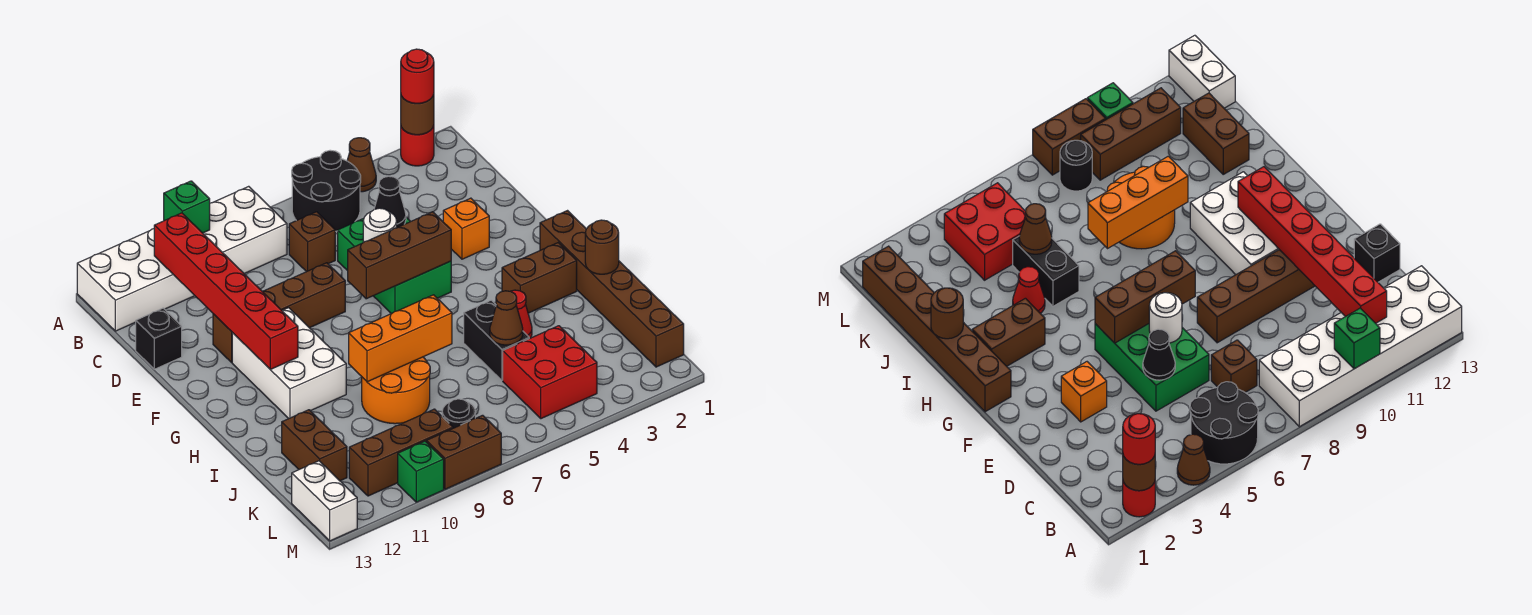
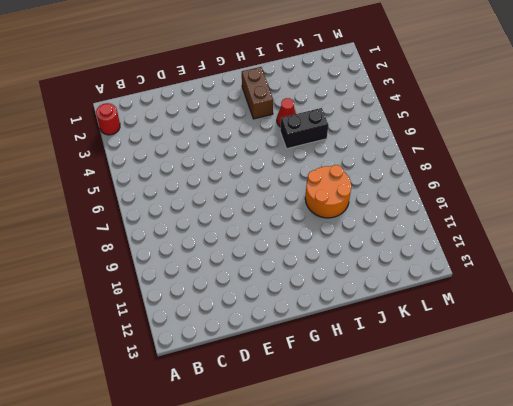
none -> brown 1x1 cone [347,138,376,192]
none -> black 2x2 round brick [292,150,361,231]
none -> white 2x6 brick [77,186,287,331]
none -> brown 1x1 brick [289,212,335,272]

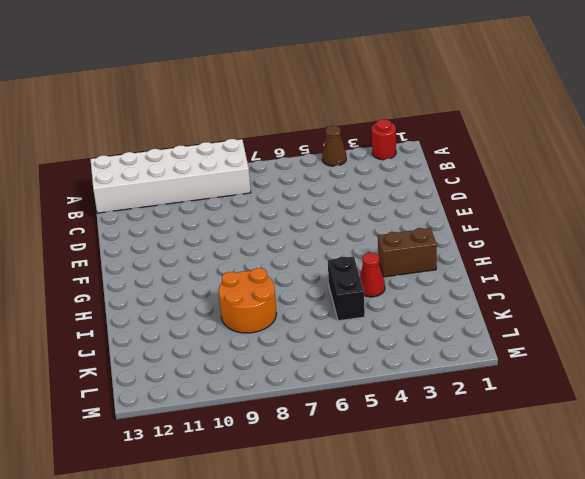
none -> black 2x2 round brick [292,150,361,231]
none -> brown 1x1 brick [289,212,335,272]
none -> green 2x3 brick [338,217,451,314]
none -> black 1x1 brick [136,308,182,369]

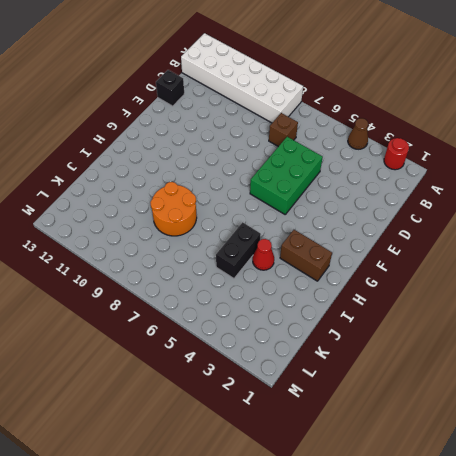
none -> black 2x2 round brick [292,150,361,231]
none -> orange 1x1 brick [443,198,489,259]
none -> brown 1x4 brick [213,263,345,362]
none -> white 2x3 brick [232,308,346,419]

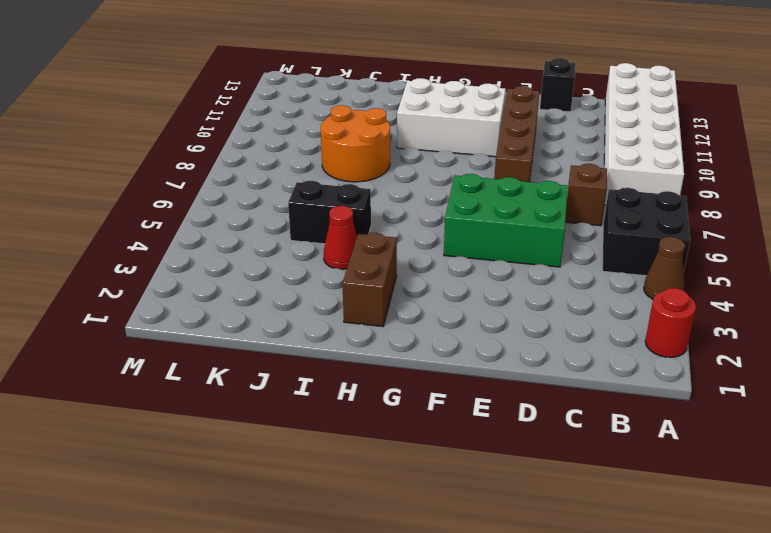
black 2x2 brick [602,188,690,276] -> black 2x2 round brick [292,150,361,231]
none -> orange 1x1 brick [443,198,489,259]
none -> brown 1x6 brick [540,211,684,367]
none -> brown 1x2 brick [282,410,347,481]
none -> red 2x2 brick [503,326,597,419]

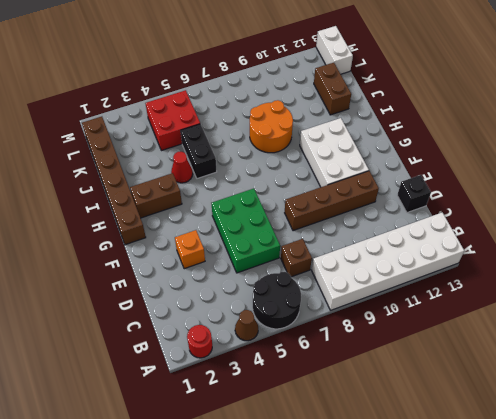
none -> black 1x1 round brick [442,399,475,428]
none -> brown 1x3 brick [349,409,453,496]
none -> brown 1x2 brick [426,415,501,489]
none -> green 1x1 brick [398,441,444,502]

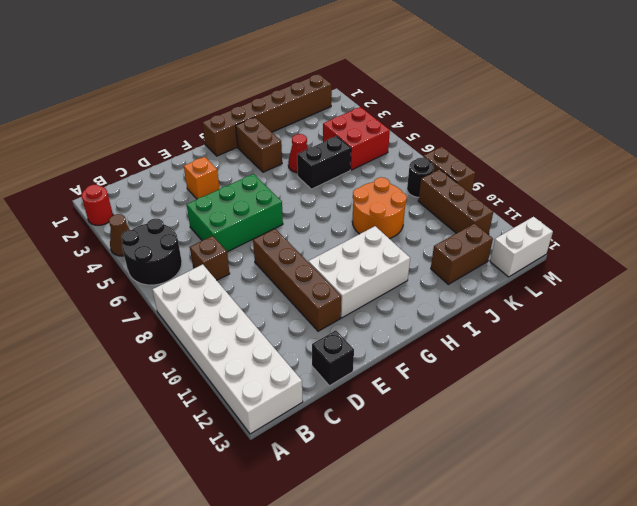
none -> green 1x1 brick [398,441,444,502]
none -> brown 1x1 round brick [401,94,434,135]
none -> green 1x1 brick [164,181,210,233]
none -> red 1x6 brick [154,213,298,369]

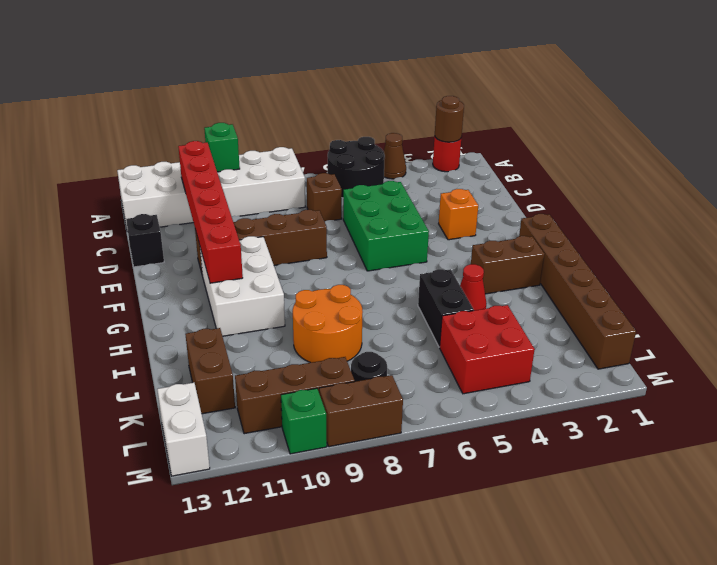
none -> black 1x1 cone [374,176,406,228]
none -> white 1x1 round brick [363,208,397,242]
none -> brown 1x3 brick [348,212,451,299]
none -> brown 1x1 round brick [585,220,619,274]

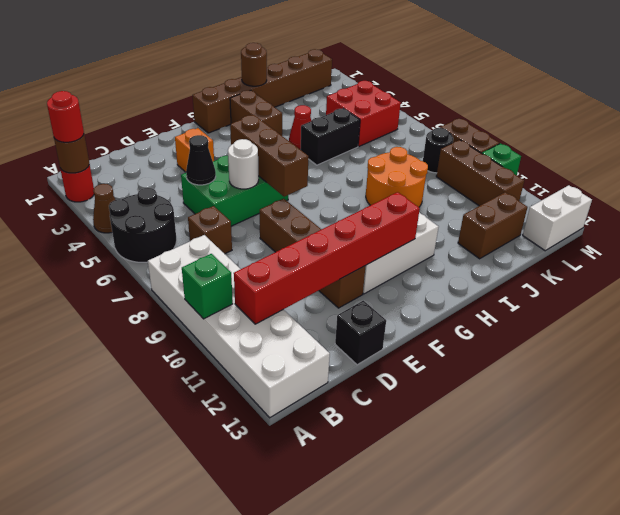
none -> orange 1x3 brick [349,295,452,382]
none -> brown 1x1 cone [490,291,523,345]

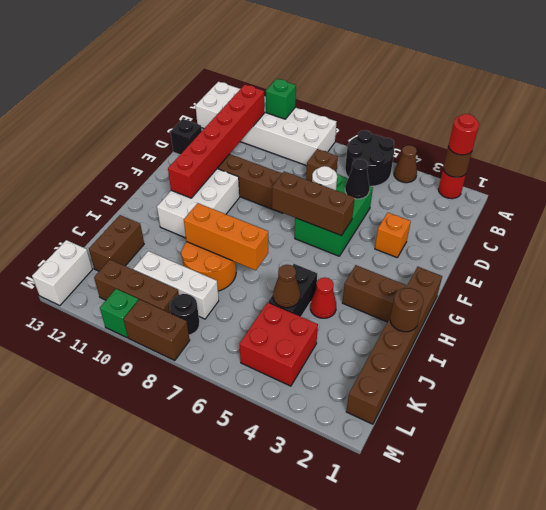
white 1x3 brick [133,251,219,319] -> none

